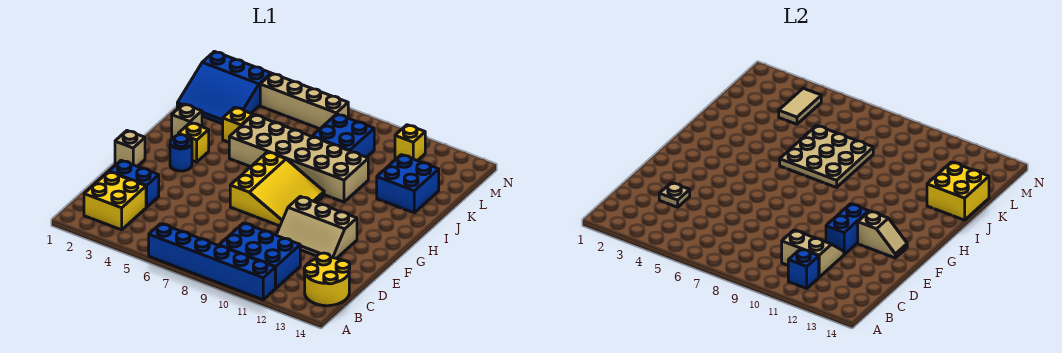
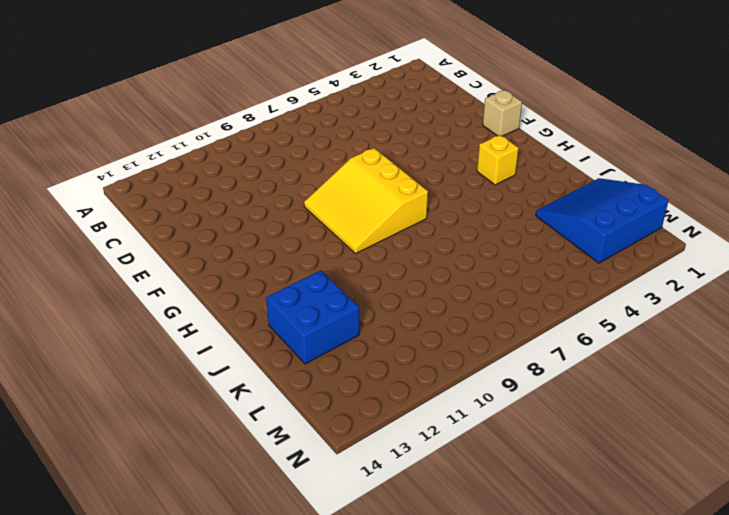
none -> blue 1x6 brick [149,224,276,300]
none -> yellow 2x2 brick [84,172,146,230]
none -> blue 2x3 brick [219,223,300,288]

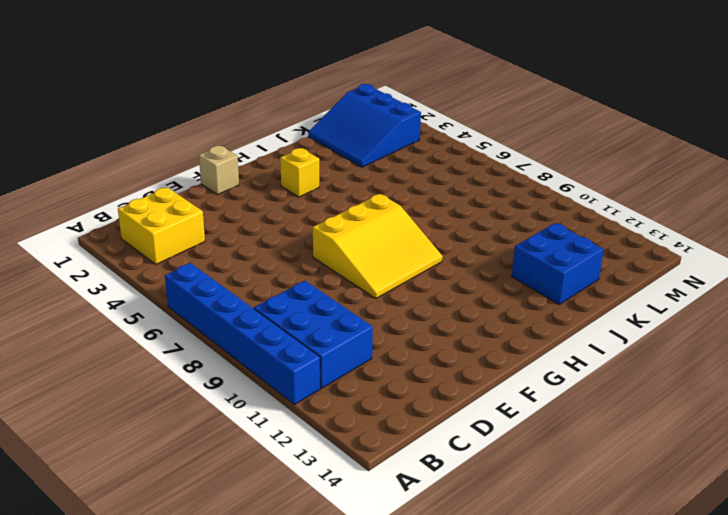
none -> yellow 2x2 round brick [304,253,350,306]
none -> blue 1x2 brick [109,160,159,207]
none -> tan 2x3 slope [276,196,357,259]

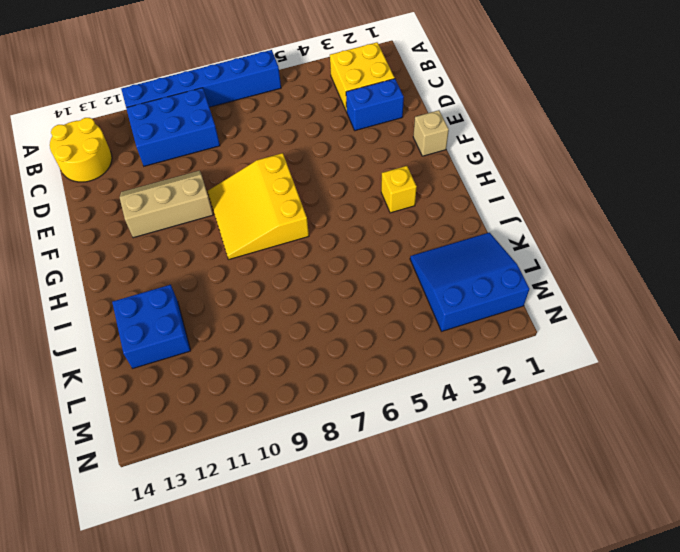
none -> blue 1x1 round brick [170,135,192,171]
none -> tan 1x1 brick [172,104,202,138]
none -> tan 2x6 brick [229,115,368,202]

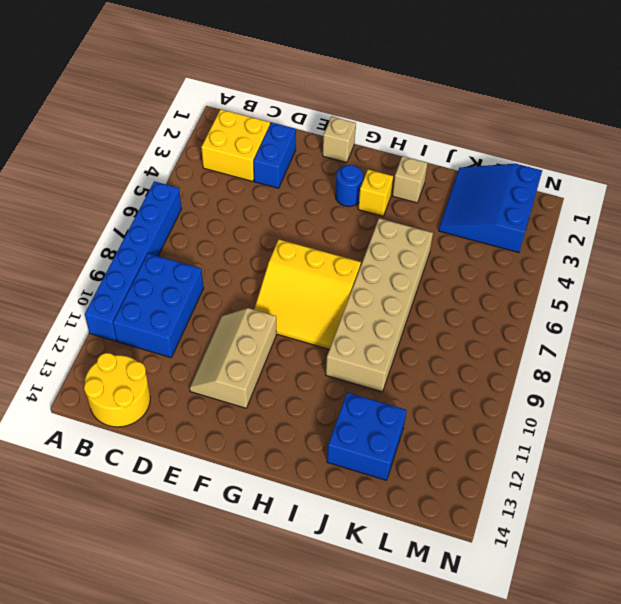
none -> yellow 1x1 brick [223,107,253,142]
none -> blue 2x2 brick [312,114,374,157]
none -> tan 1x4 brick [260,73,348,129]

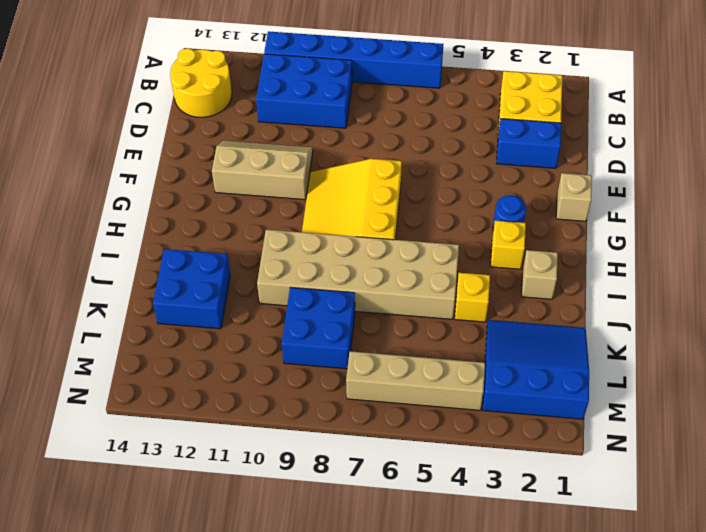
none -> yellow 1x1 brick [395,125,425,161]
none -> blue 1x1 brick [788,249,819,288]
none -> tan 2x2 slope [782,230,844,277]

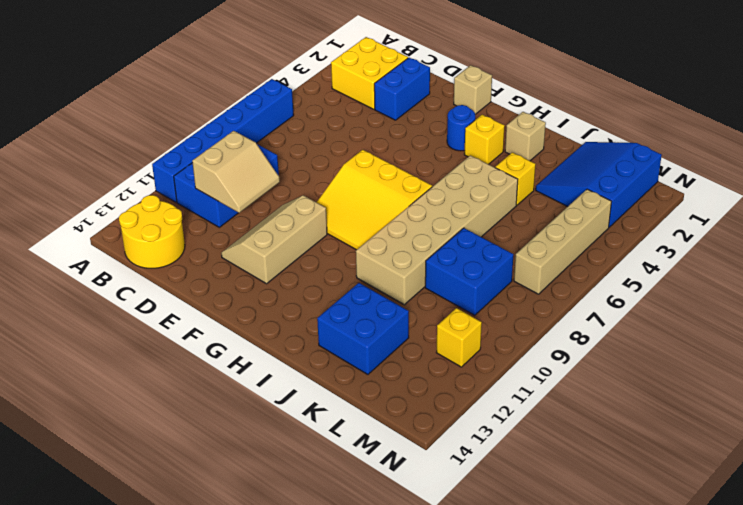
none -> blue 1x1 brick [788,249,819,288]
none -> tan 1x1 plate [659,183,690,207]
none -> blue 1x2 brick [826,204,869,254]

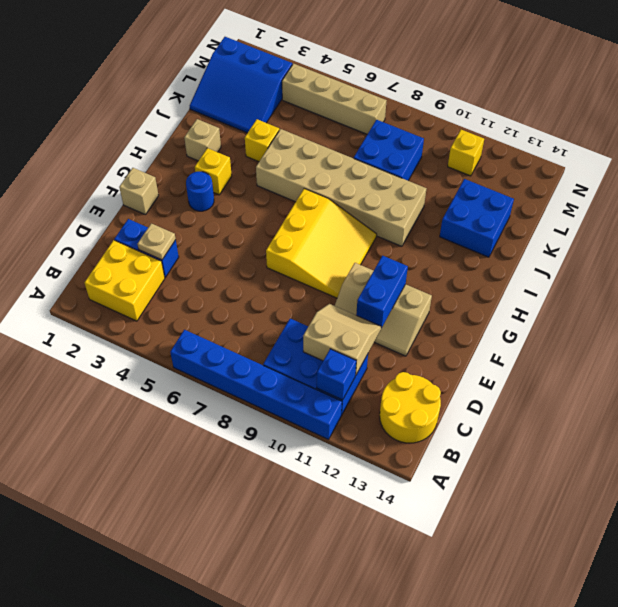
none -> tan 1x2 slope [858,211,907,258]
none -> tan 3x3 plate [780,126,873,187]
none -> yellow 2x2 brick [927,162,989,220]

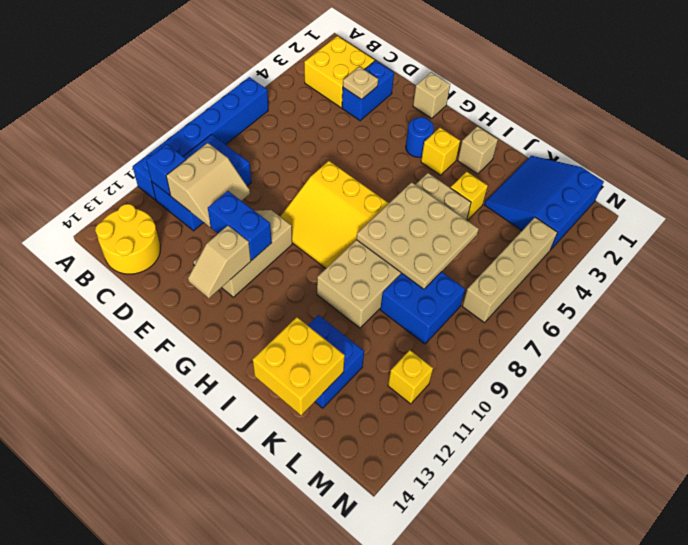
none -> tan 1x2 tile [779,88,821,124]

